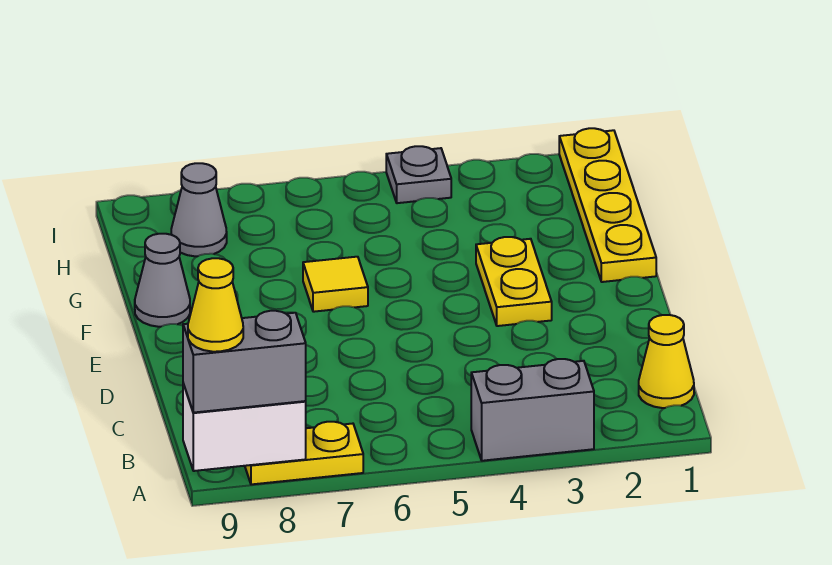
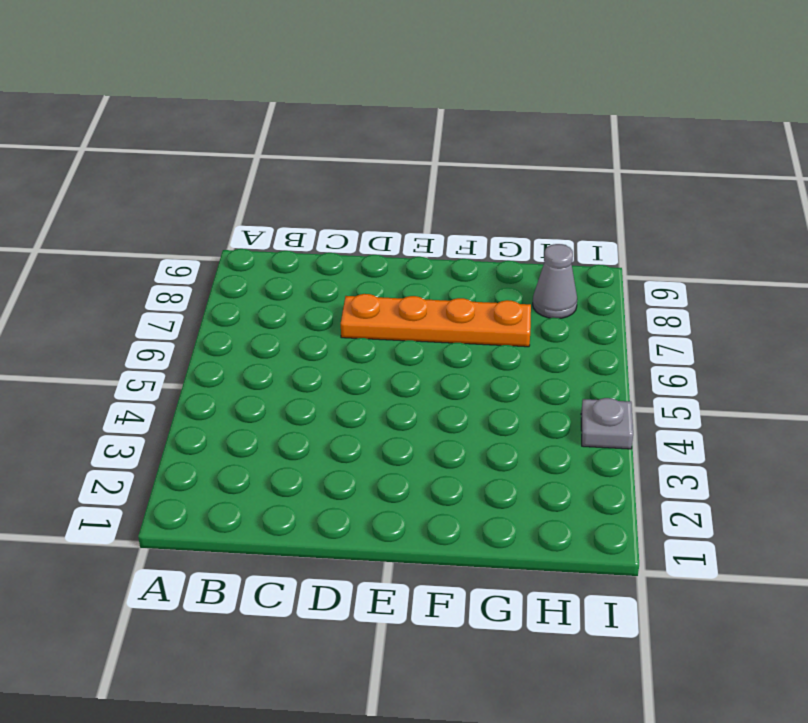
orange 1x4 plate [341,294,531,347] -> none
none -> grey 1x2 brick [471,359,594,461]
none -> yellow 1x2 plate [245,422,363,484]
none -> yellow 1x1 cone [639,315,694,408]

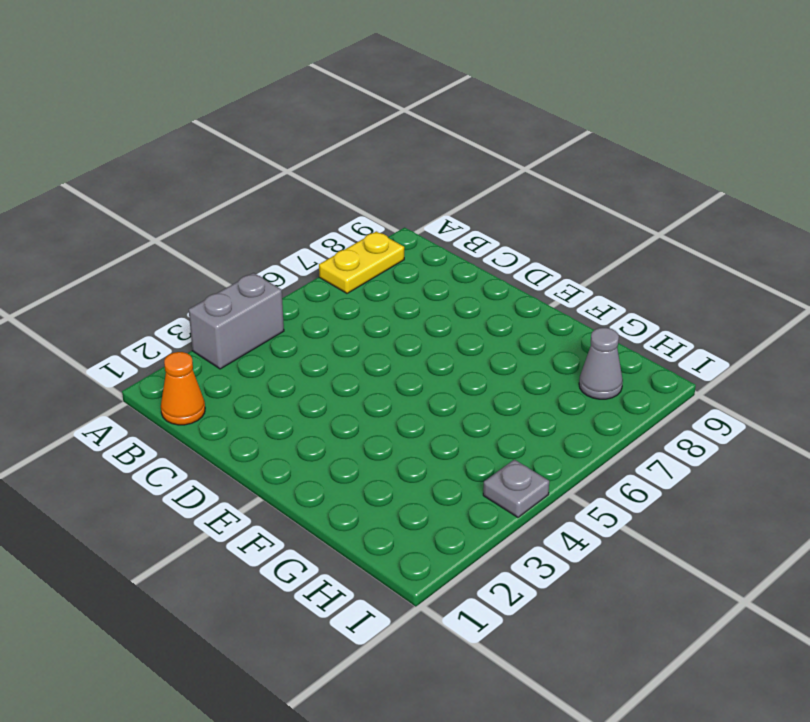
orange 1x1 cone [161,352,205,425] -> yellow 1x1 cone [639,315,694,408]
none -> yellow 1x2 plate [476,237,552,326]
none -> yellow 1x4 plate [559,128,656,282]
none -> yellow 1x1 tile [303,257,368,312]

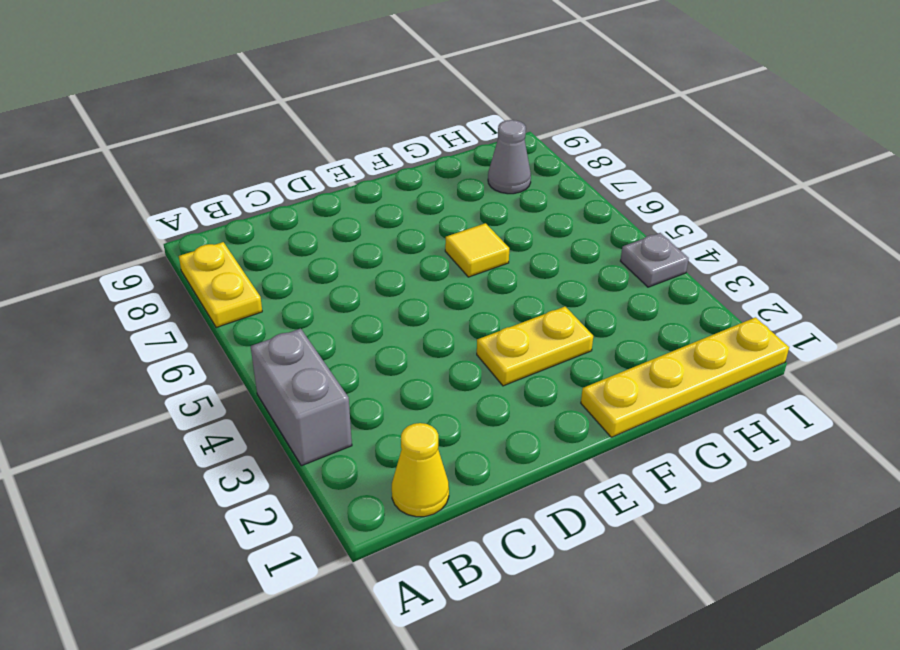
none -> grey 1x1 cone [135,234,190,327]
none -> white 1x2 brick [183,384,306,471]
none -> grey 1x2 brick [183,311,306,413]

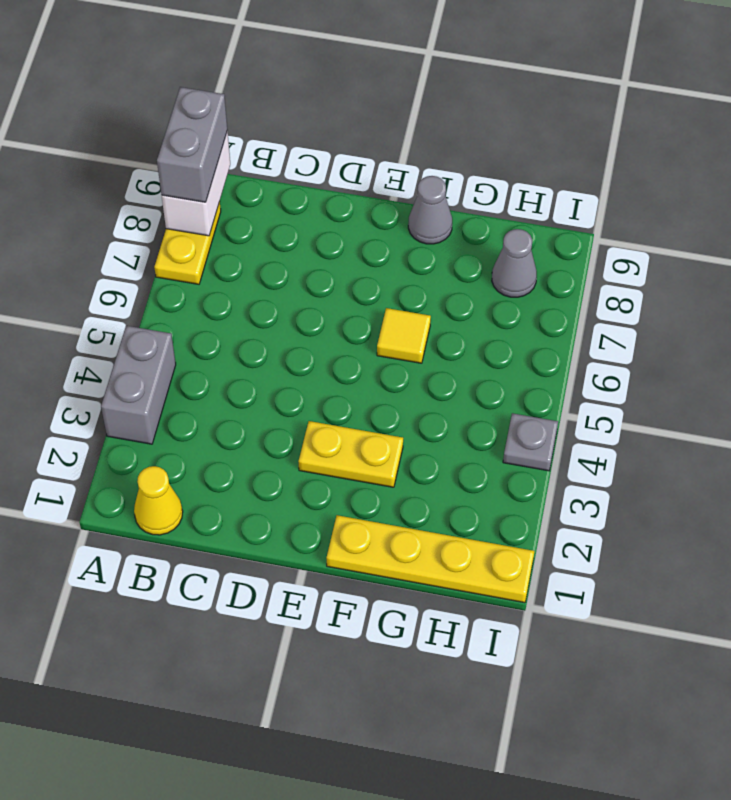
none -> yellow 1x1 cone [188,258,243,352]

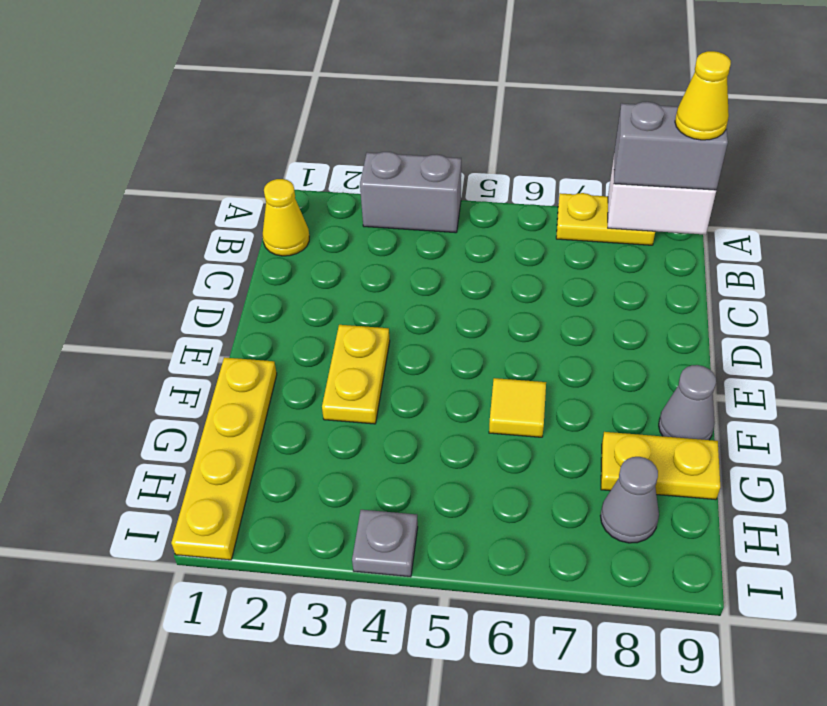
yellow 1x2 plate [601,432,720,500] -> none

